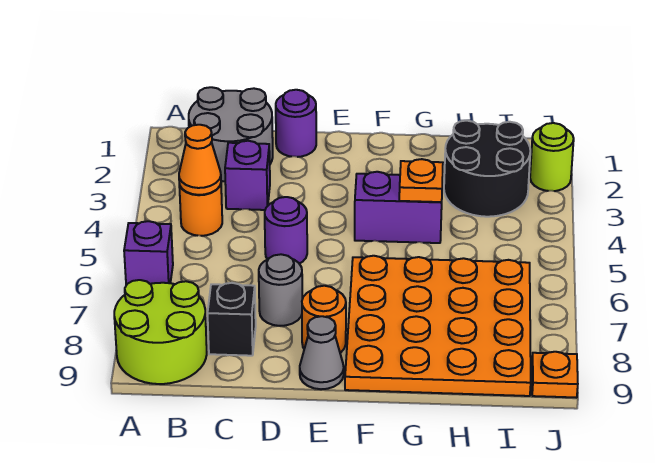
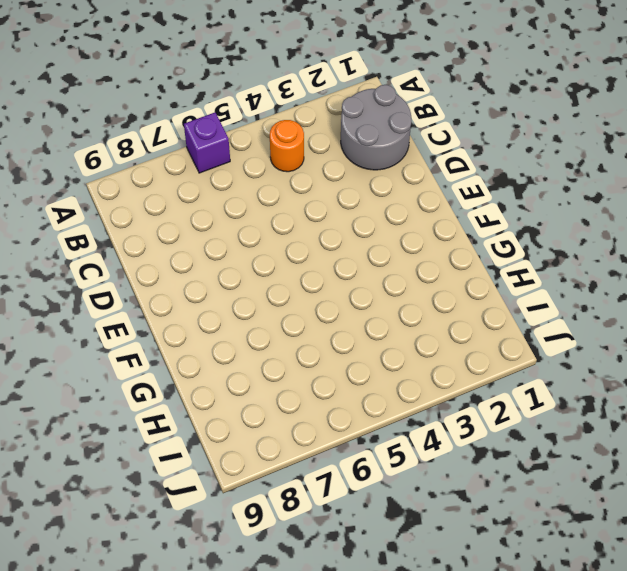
none -> lime 2x2 round brick [114,280,207,384]
none -> purple 1x1 brick [225,141,270,210]
none -> black 1x1 brick [208,283,256,356]

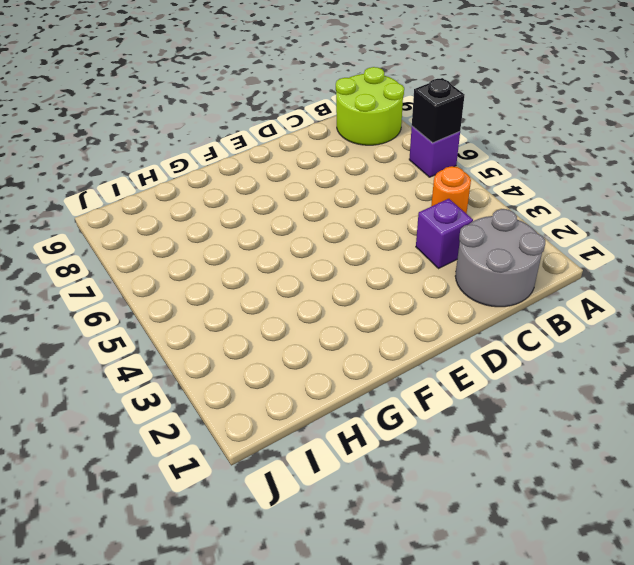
black 1x1 brick [412,78,464,143] -> black 1x1 brick moved to [208,283,256,356]
none -> purple 1x1 round brick [276,90,316,157]
none -> purple 1x1 round brick [265,197,307,264]
none -> grey 1x1 round brick [259,254,302,326]

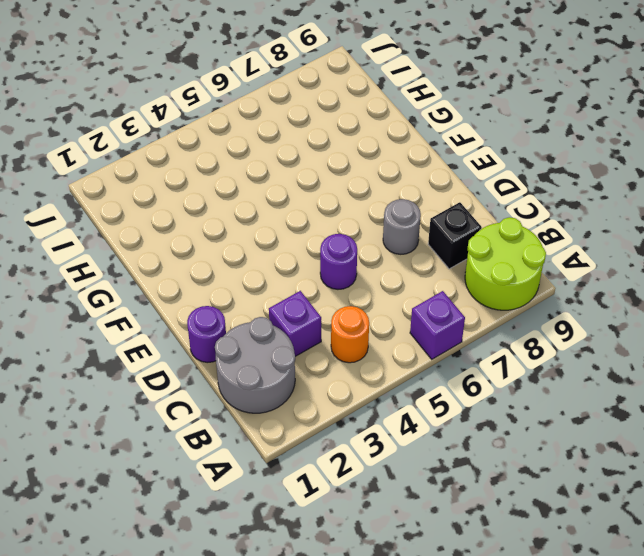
none -> orange 1x1 round brick [302,286,346,353]
none -> grey 1x1 cone [300,316,344,389]
none -> purple 1x2 brick [355,172,442,243]

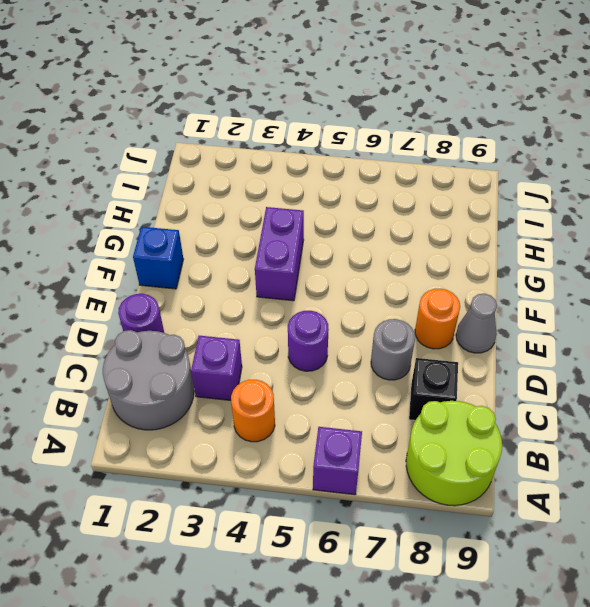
blue 1x1 brick [133,227,183,289] -> none
none -> orange 4x4 plate [345,256,531,396]
none -> black 2x2 round brick [444,121,530,217]
none -> lime 1x1 round brick [530,123,574,191]

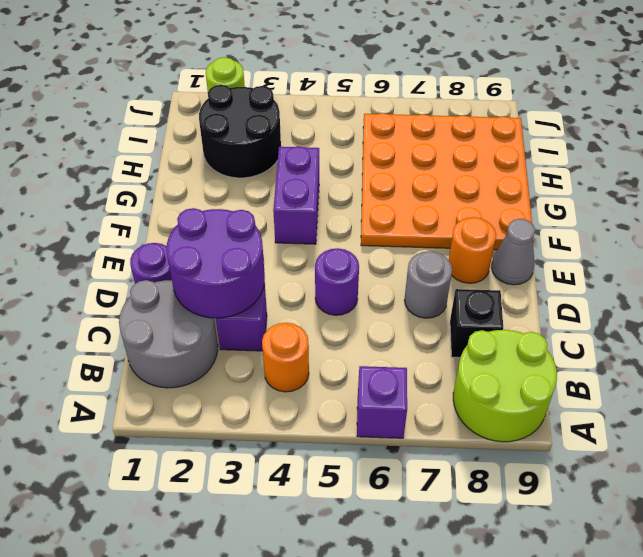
purple 2x2 round brick [166,208,265,318] -> none
none -> orange 1x1 plate [532,352,578,398]
none -> orange 1x1 cone [179,125,221,195]
none -> orange 1x1 plate [399,159,443,202]

